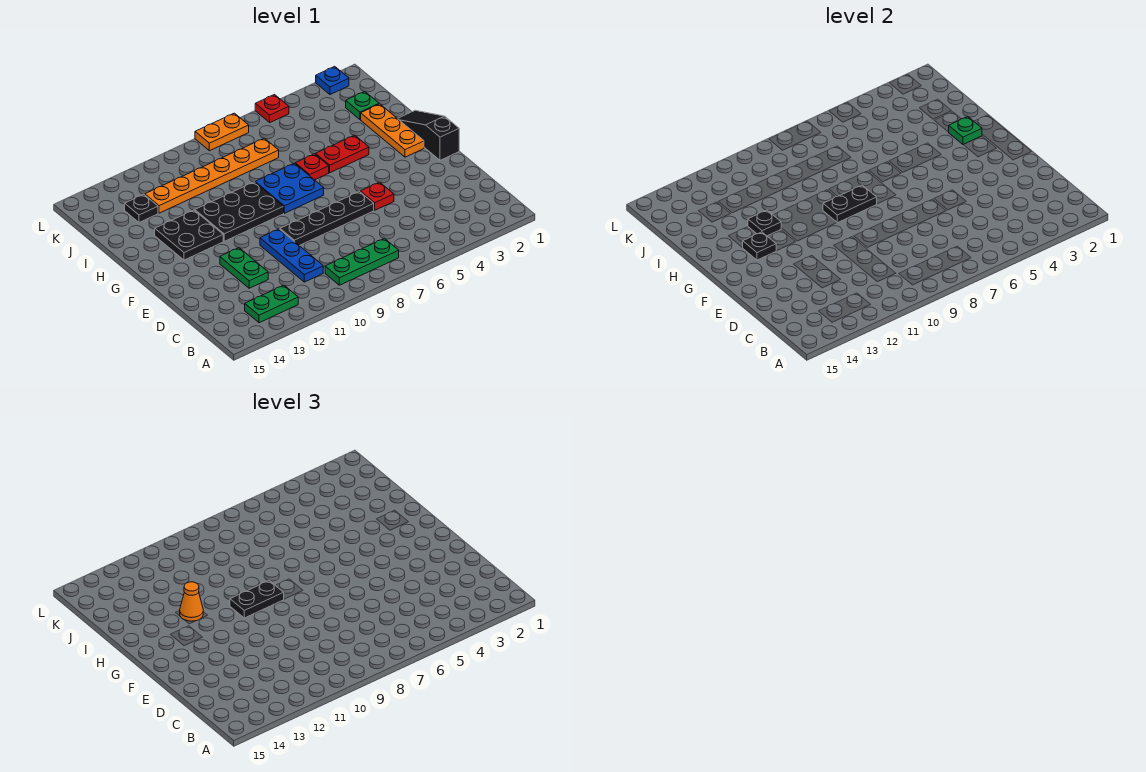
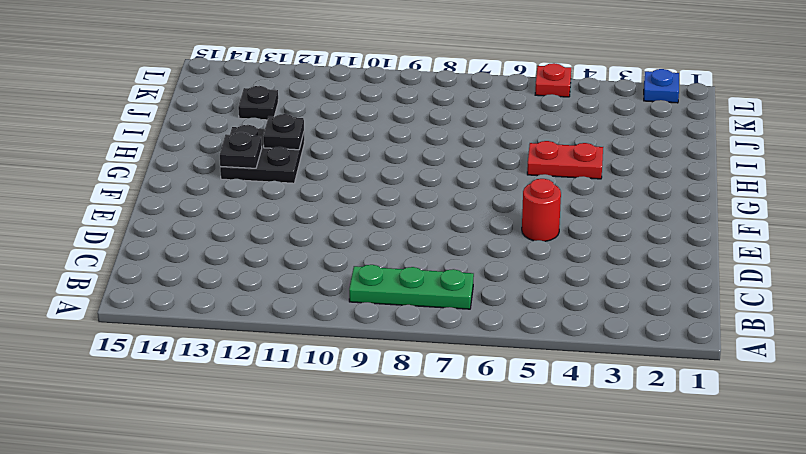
red 1x1 round brick [522,179,561,241] -> red 1x1 plate [360,182,394,210]
none -> green 1x2 plate [245,285,298,323]
none -> blue 1x3 plate [260,229,323,282]
none -> green 1x2 plate [220,248,268,288]

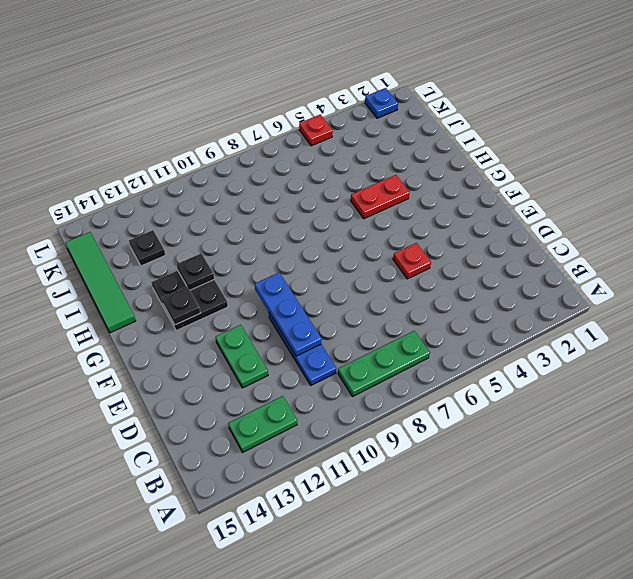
blue 1x3 plate [255,273,322,356] -> none
green 1x4 tile [65,232,136,333] -> none
none -> black 1x4 plate [280,192,374,246]
none -> black 1x3 slope [397,110,459,160]
none -> orange 1x3 plate [361,104,424,157]

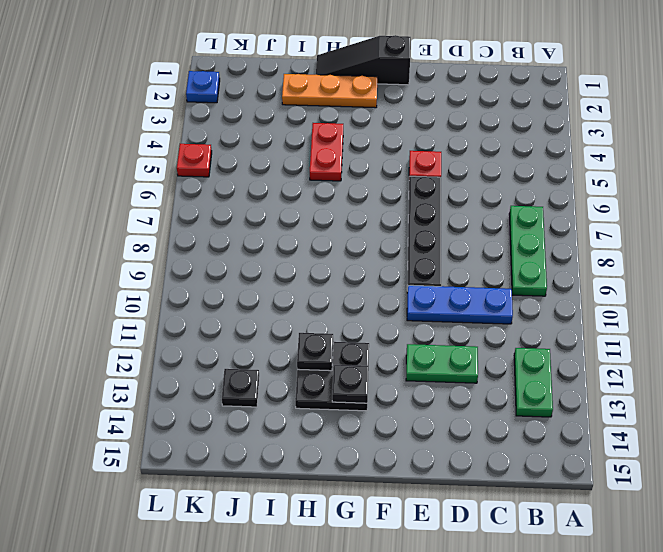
none -> blue 2x2 plate [255,163,324,213]
none -> black 2x3 plate [195,182,284,241]
none -> red 1x1 plate [295,154,329,180]

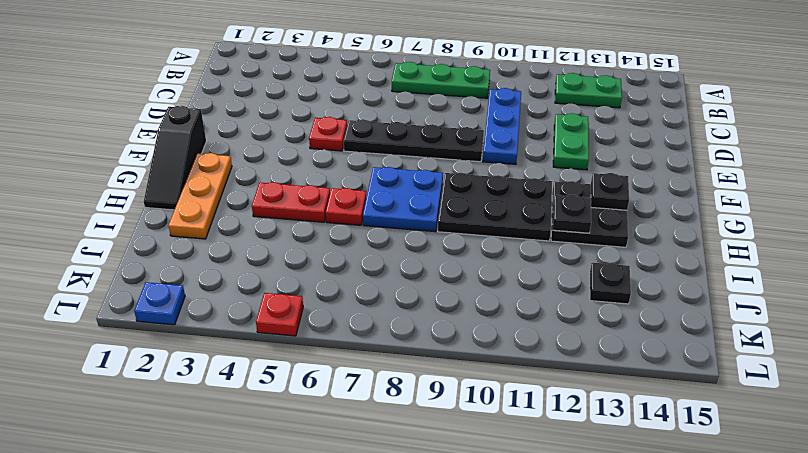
none -> green 1x1 plate [346,92,379,120]
none -> orange 1x6 plate [145,138,279,213]
none -> orange 1x2 plate [195,113,249,151]

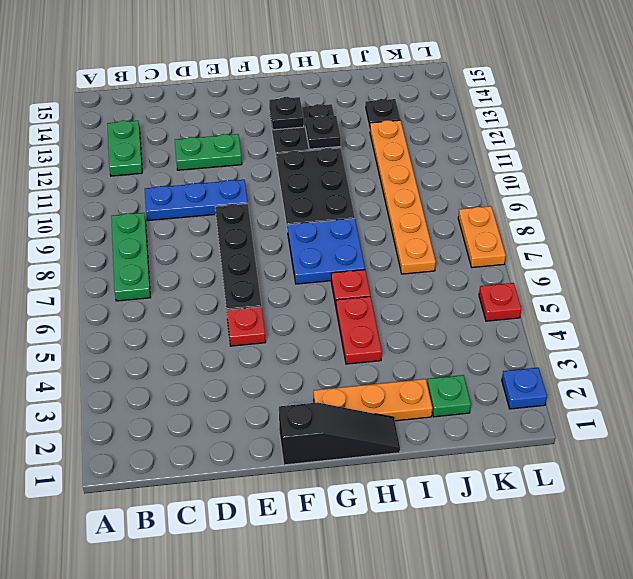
none -> black 1x2 plate [823,185,877,223]
none -> green 1x1 plate [949,117,982,145]
none -> black 1x2 plate [230,581,284,618]

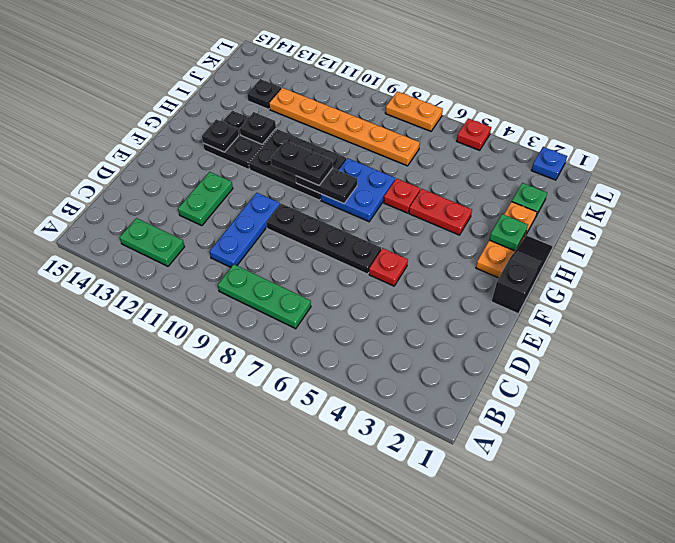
none -> orange 1x1 cone [180,582,203,621]

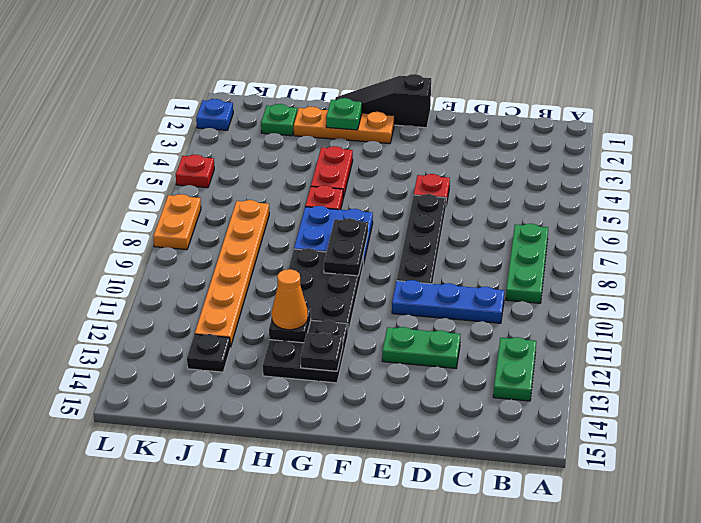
none -> black 1x2 plate [230,581,284,618]

